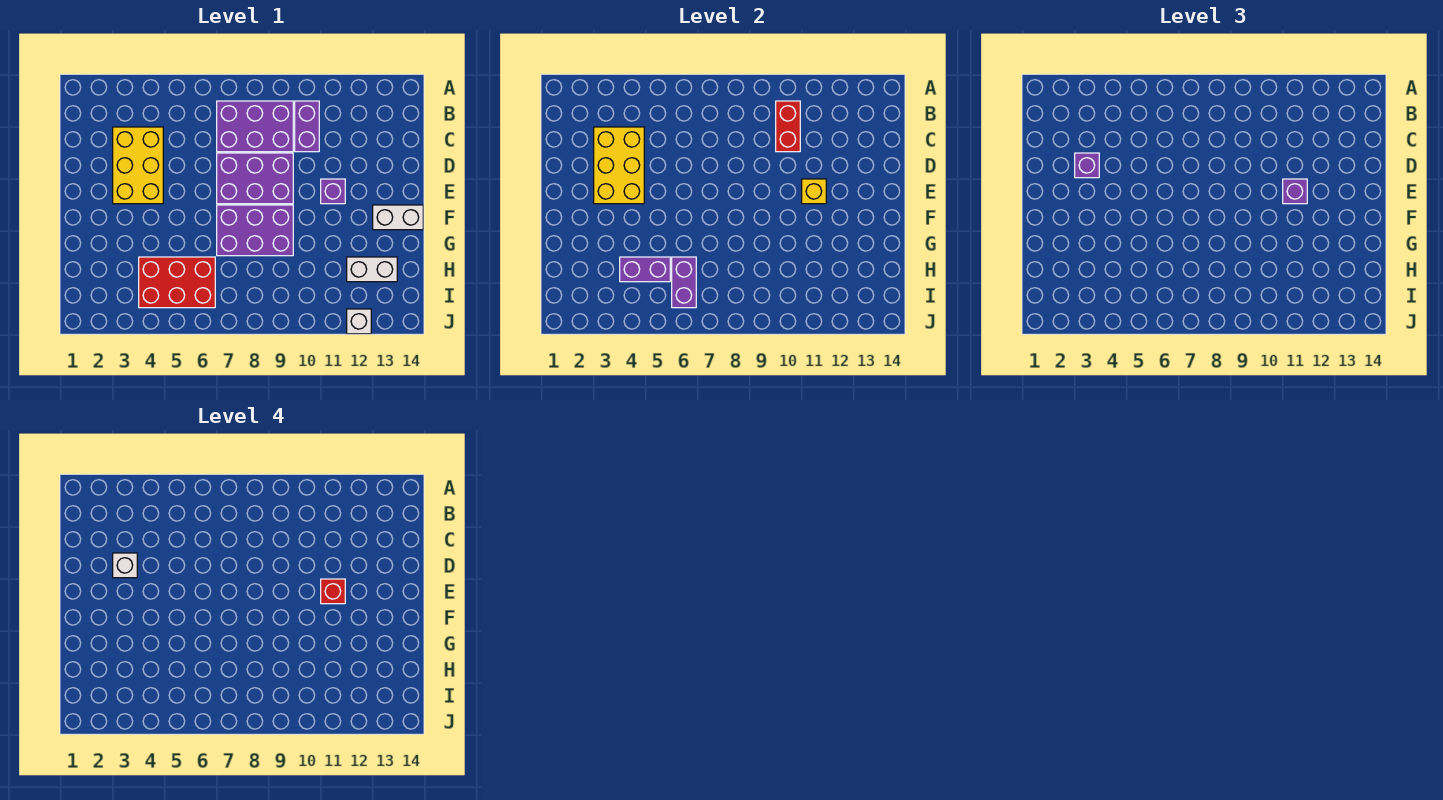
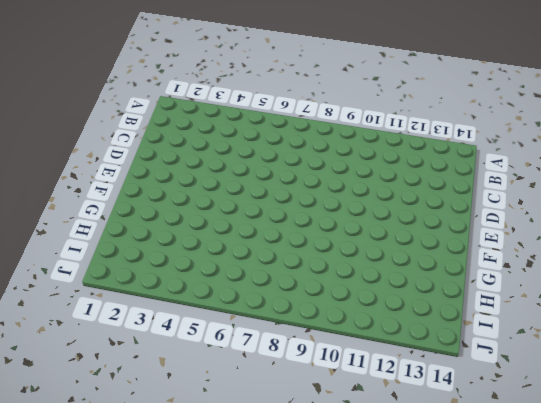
none -> purple 2x3 brick [217,101,293,152]
none -> purple 1x2 brick [295,101,319,152]
none -> yellow 2x3 brick [113,127,163,204]

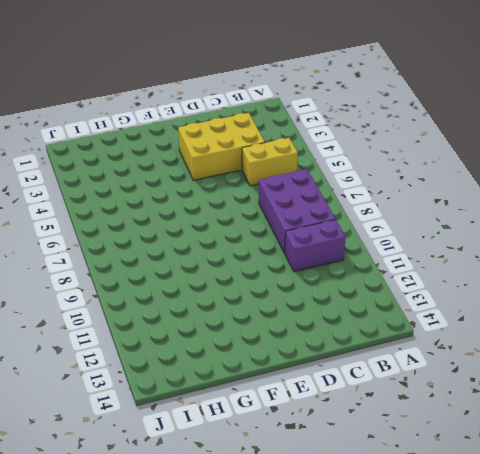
yellow 1x2 brick [242,138,298,186] -> none
none -> purple 2x3 brick [217,153,293,204]
none -> purple 1x1 brick [321,179,345,204]
none -> purple 2x3 brick [217,205,293,256]

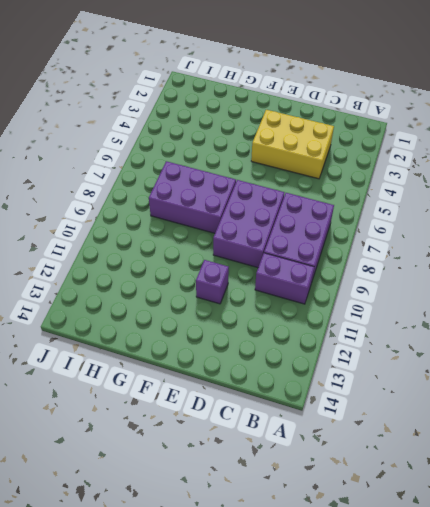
purple 2x3 brick [149,161,236,233] -> purple 2x3 brick turned to [217,205,293,256]
none -> white 1x2 brick [373,205,423,230]
none -> red 2x3 brick [139,257,215,308]
none -> white 1x2 brick [347,257,397,282]

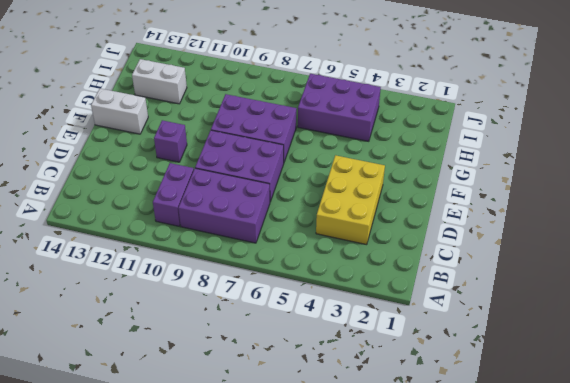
purple 2x3 brick [298,74,381,141] -> red 2x3 brick [139,257,215,308]
none -> white 1x1 brick [347,309,371,334]
none -> red 1x2 brick [776,101,800,152]
none -> yellow 2x3 brick [594,127,644,204]

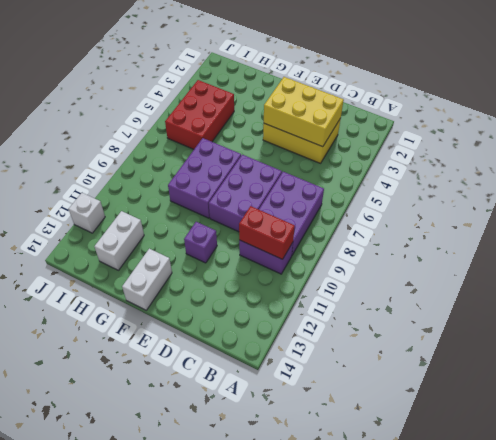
none -> yellow 1x1 brick [802,179,826,204]
none -> purple 1x2 brick [620,257,670,282]
none -> purple 1x2 brick [672,257,696,308]

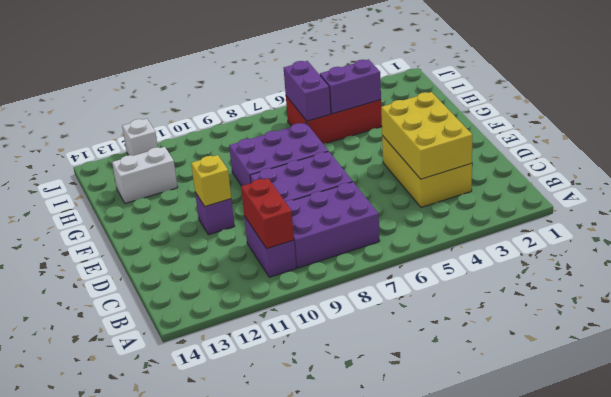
none -> white 1x2 brick [373,205,423,230]
none -> purple 1x1 brick [1075,153,1099,178]
none -> purple 1x1 brick [1283,179,1307,204]

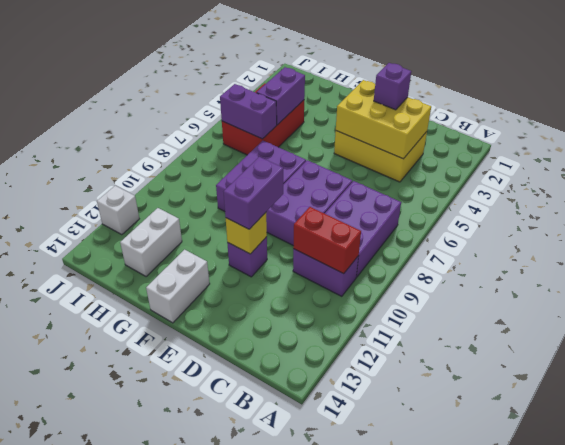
purple 1x2 brick [224,157,283,229] -> purple 1x1 brick [1283,179,1307,204]
none -> white 1x1 brick [113,553,137,578]
none -> red 1x1 brick [321,579,345,604]

